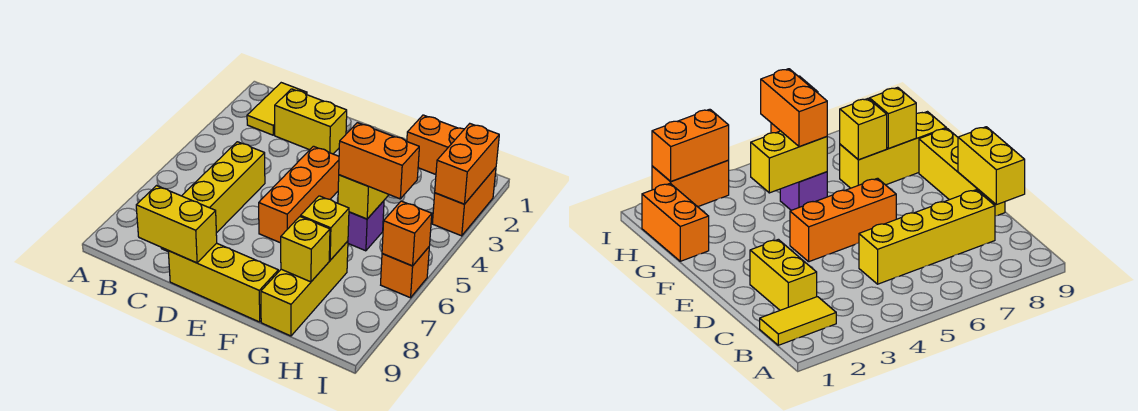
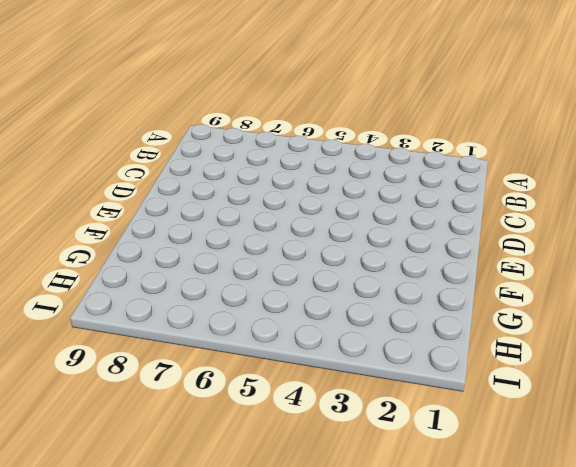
none -> yellow 1x2 tile [247,83,307,135]
none -> yellow 1x2 brick [275,89,347,154]
none -> yellow 1x4 brick [161,142,265,251]

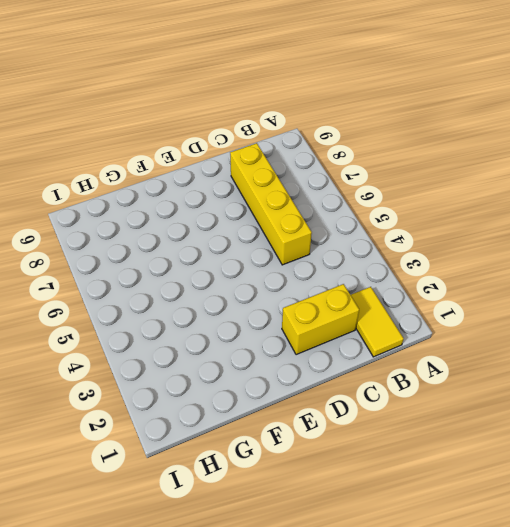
none -> yellow 1x3 brick [168,243,278,322]
none -> orange 1x3 brick [259,146,339,243]
none -> orange 1x2 brick [407,115,464,175]

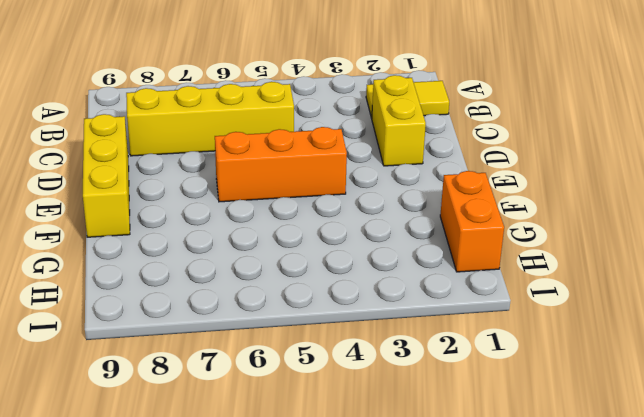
none -> purple 1x1 brick [348,201,384,251]
none -> yellow 1x3 brick [261,241,348,336]
none -> orange 1x2 brick [432,167,496,236]

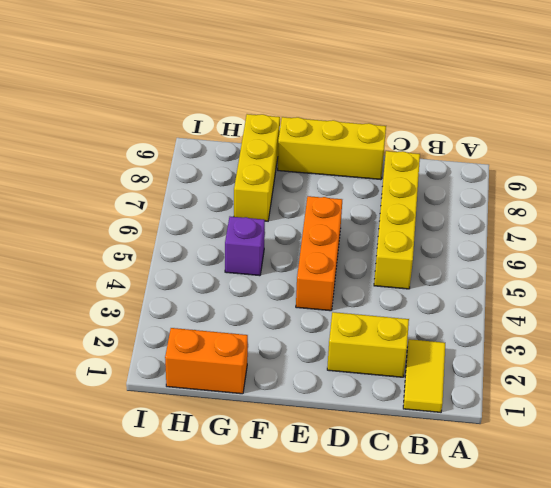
none -> orange 1x2 brick [432,167,496,236]
none -> orange 1x1 brick [381,247,429,298]
none -> yellow 1x2 brick [136,186,217,263]

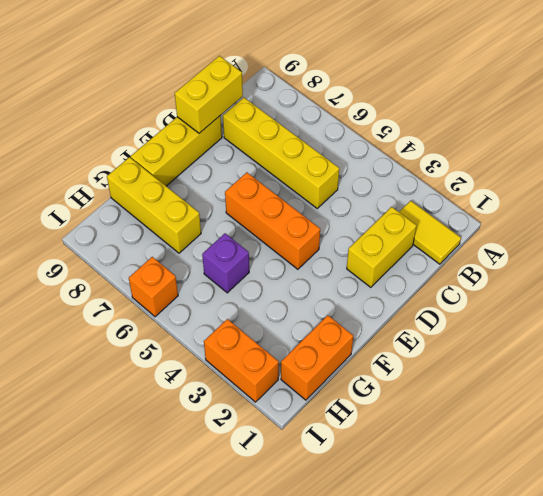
none -> yellow 1x2 brick [338,175,389,219]
none -> yellow 1x1 brick [301,196,349,260]
none -> yellow 1x1 brick [281,217,330,282]

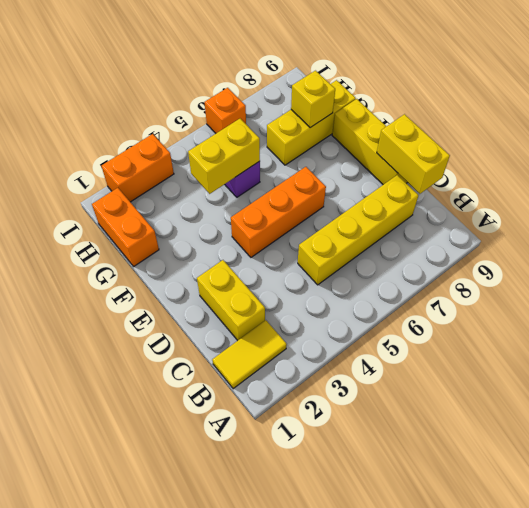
none -> yellow 1x1 brick [301,196,349,260]
none -> orange 1x2 brick [435,124,499,204]
none -> orange 1x1 brick [382,201,432,266]

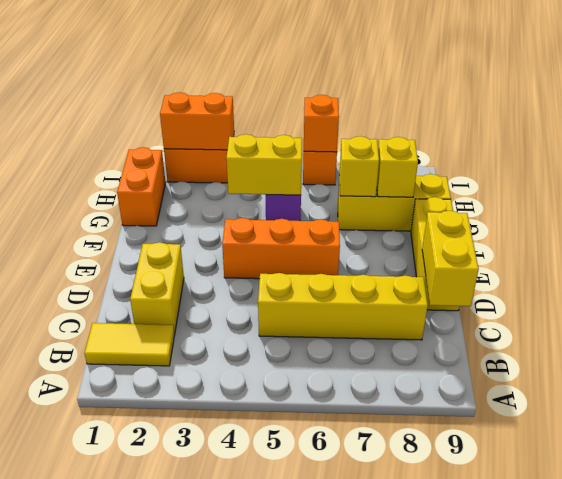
none -> orange 1x2 brick [339,123,419,199]

